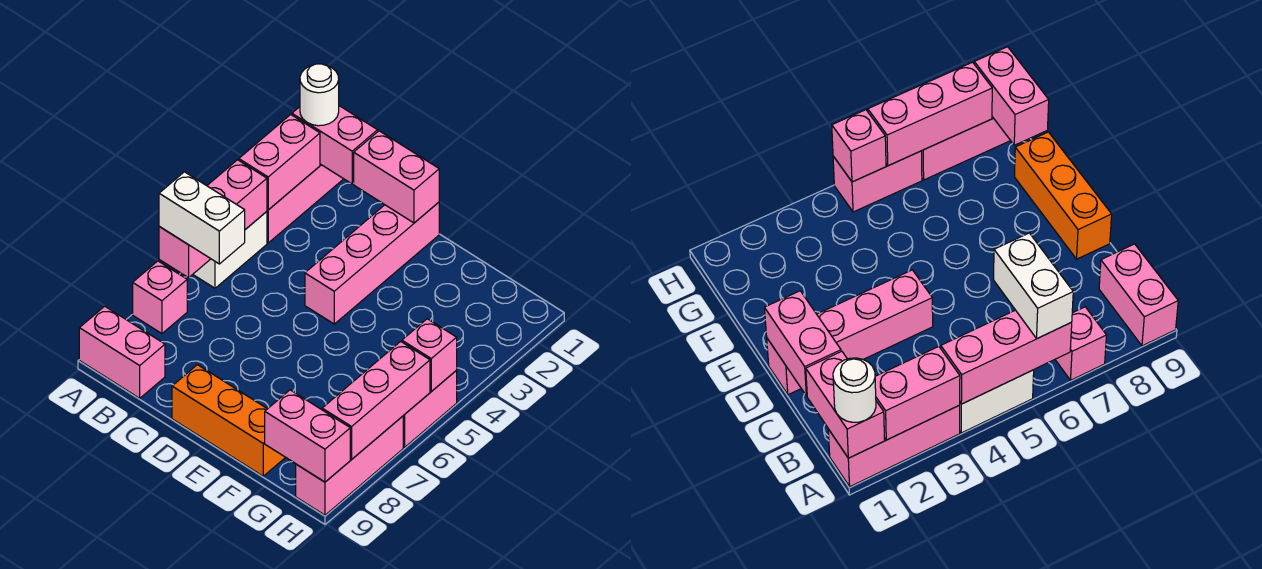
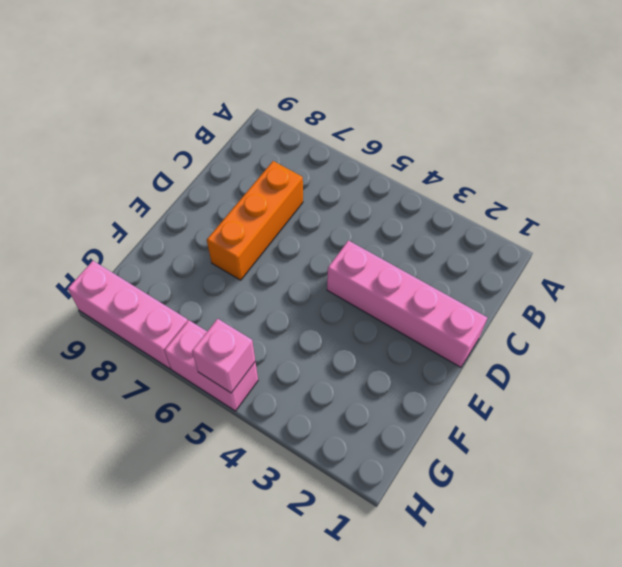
orange 1x3 brick [207,161,303,280] -> orange 1x3 brick moved to [172,365,286,476]
none -> pink 1x3 brick [267,164,343,243]
none -> white 1x2 brick [193,212,267,288]
none -> pink 1x1 brick [133,261,187,334]

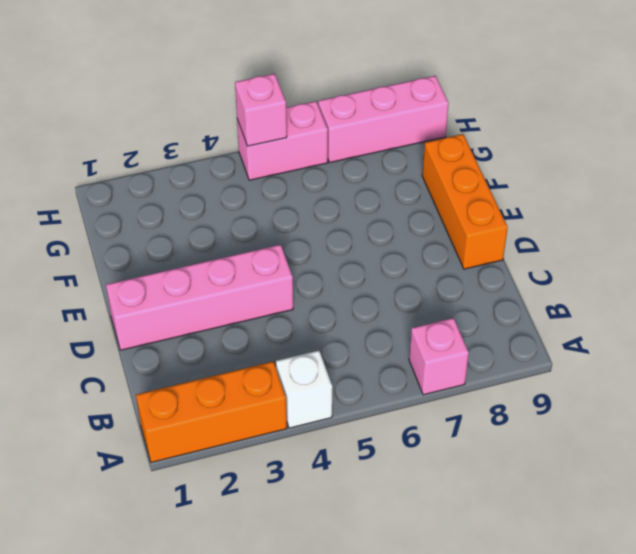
orange 1x3 brick [136,362,287,463] -> pink 1x3 brick [267,164,343,243]
white 1x1 brick [276,350,332,428] -> white 1x2 brick [193,212,267,288]
none -> pink 1x2 brick [79,306,165,398]
none -> pink 1x2 brick [292,106,378,184]
none -> pink 1x2 brick [239,115,320,210]

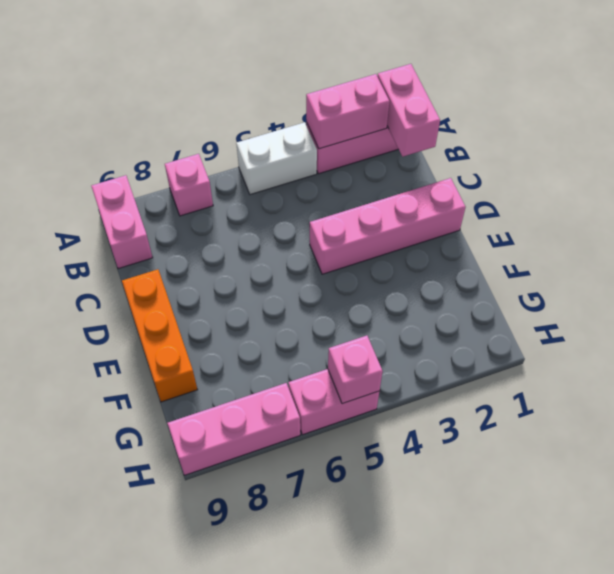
none -> pink 1x3 brick [159,160,267,278]
none -> pink 1x2 brick [354,131,439,223]
none -> pink 1x2 brick [265,390,350,482]

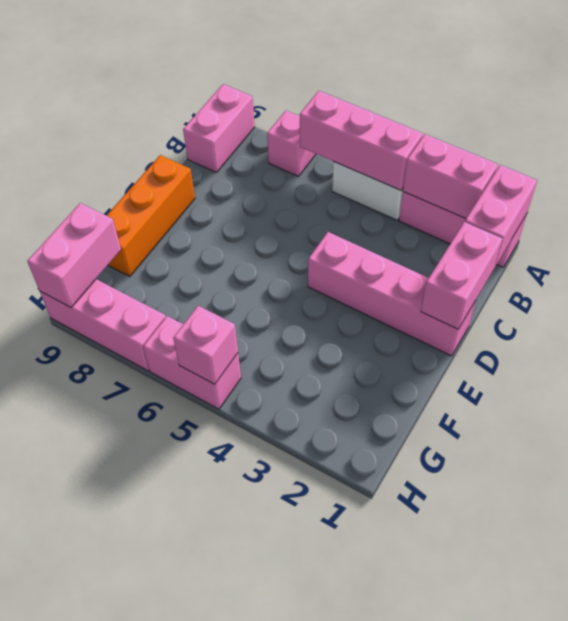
none -> pink 1x3 brick [322,341,430,459]
none -> white 1x1 round brick [300,64,339,126]
none -> white 1x2 brick [159,172,245,264]

